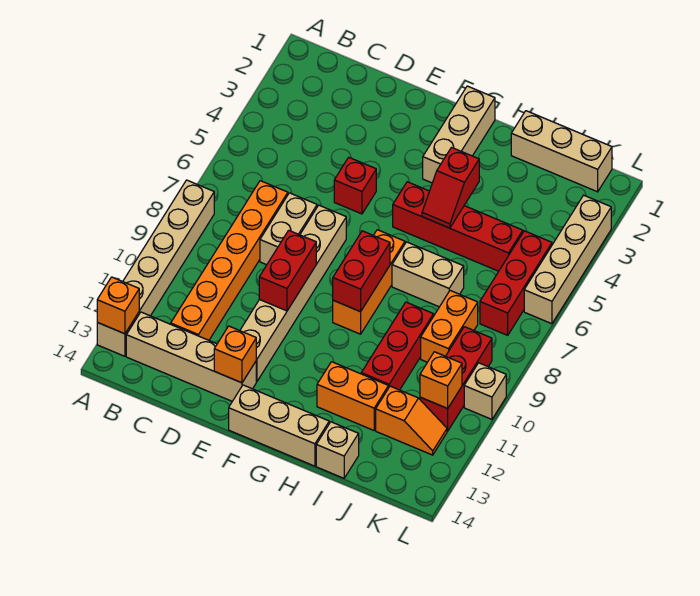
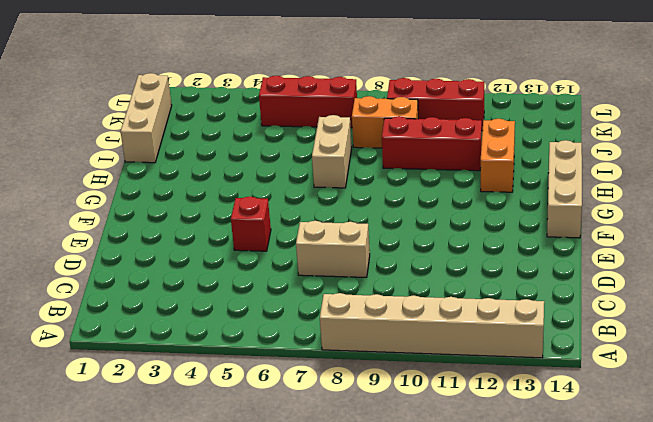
none -> tan 1x4 brick [126,312,256,401]
none -> orange 1x6 brick [171,181,288,340]
none -> tan 1x6 brick [240,205,346,381]

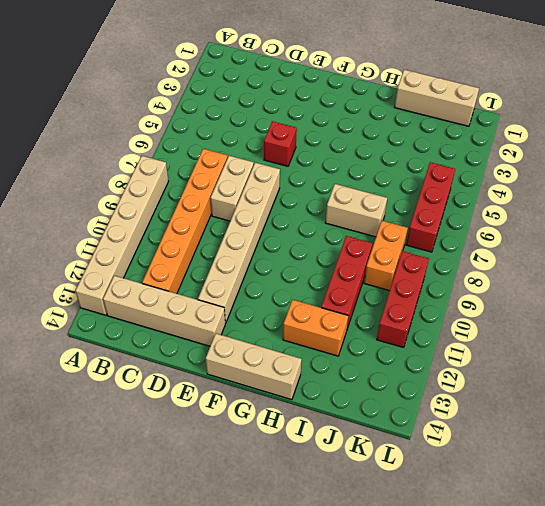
none -> tan 1x3 brick [423,86,495,183]
none -> red 1x4 brick [393,182,523,271]
none -> orange 1x3 brick [333,230,405,334]

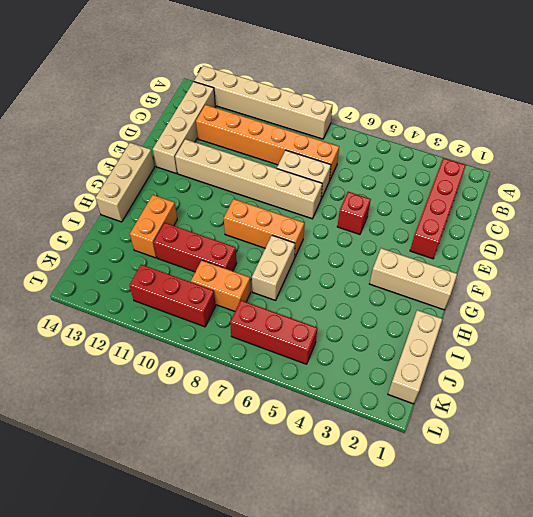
red 1x4 brick [410,158,466,259] -> red 1x4 brick moved to [393,182,523,271]
none -> tan 1x1 brick [316,422,359,478]
none -> orange 1x2 slope [376,386,447,455]
none -> tan 1x4 brick [524,195,611,324]

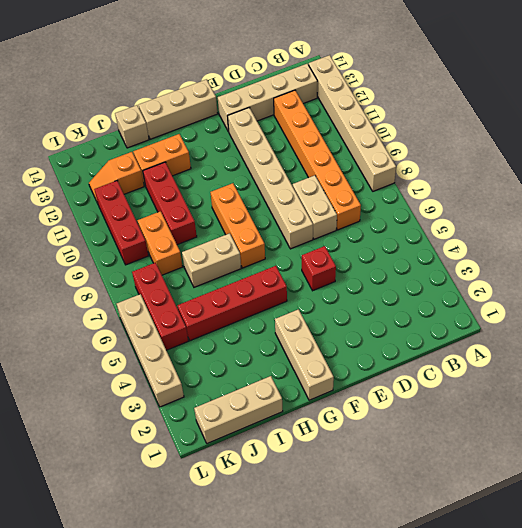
none -> tan 1x1 brick [464,363,506,419]
none -> orange 1x1 brick [97,277,139,334]
none -> red 1x2 brick [259,230,316,311]

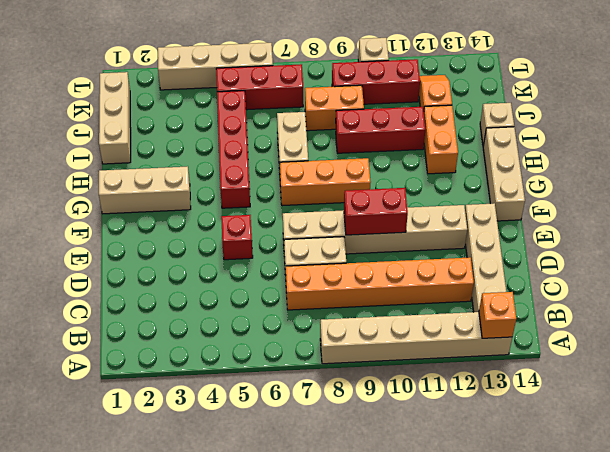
none -> orange 1x1 brick [214,326,256,383]
none -> red 1x2 brick [333,231,390,312]
none -> red 1x2 slope [422,148,479,228]

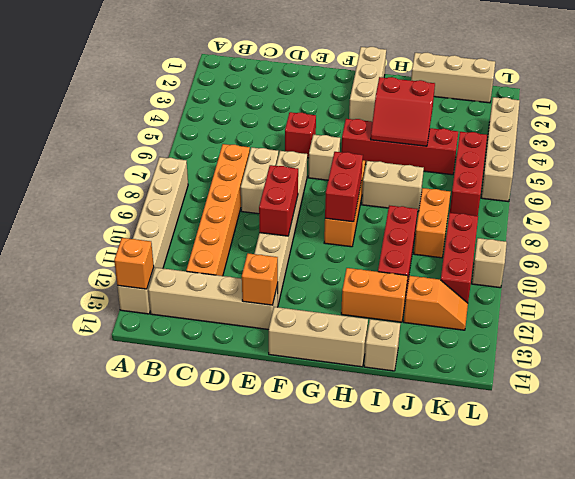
tan 1x1 brick [308,135,340,180] -> none
red 2x2 slope [371,77,435,146] -> red 1x2 slope [422,148,479,228]
none -> orange 1x1 brick [420,352,462,408]

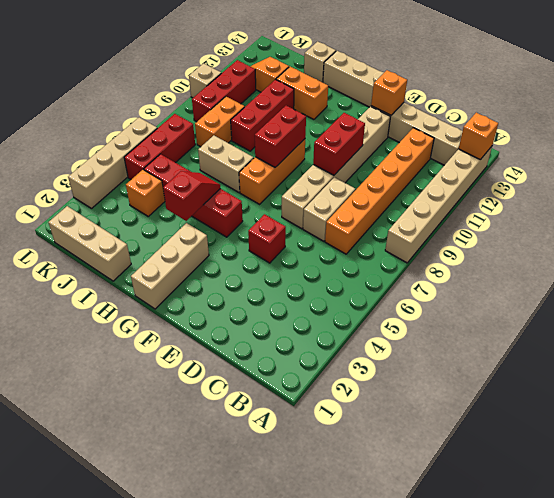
orange 1x1 brick [126,170,165,216] -> orange 1x1 brick moved to [420,352,462,408]

